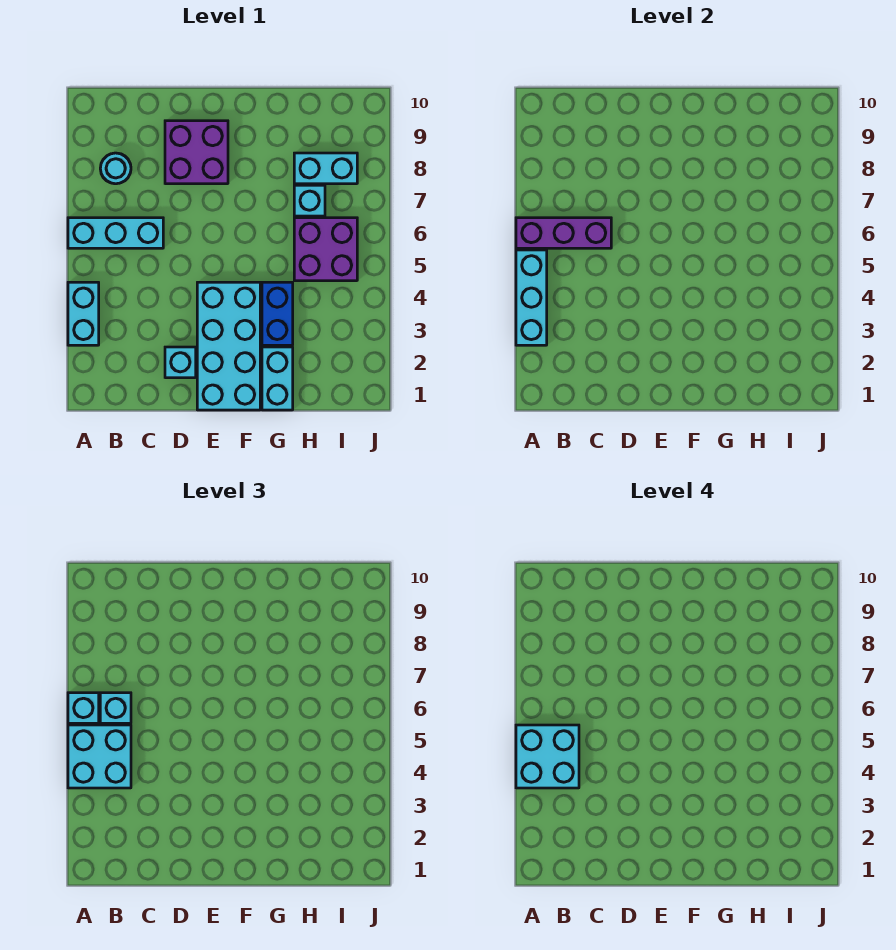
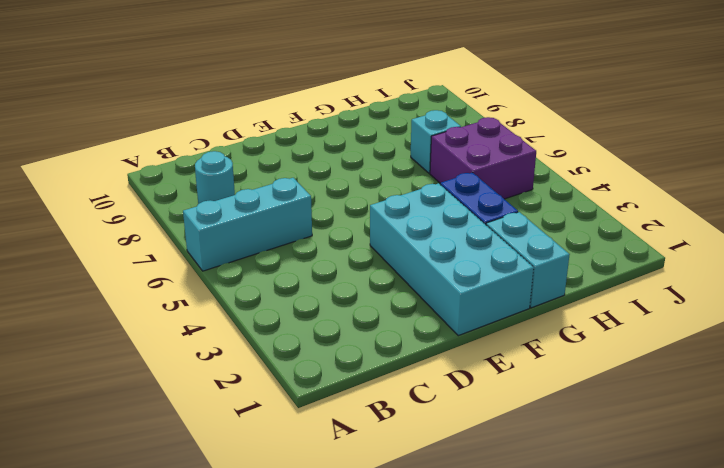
none -> cyan 1x2 brick [68,282,99,345]
none -> cyan 1x1 brick [165,347,196,378]
none -> purple 2x2 brick [165,121,228,184]

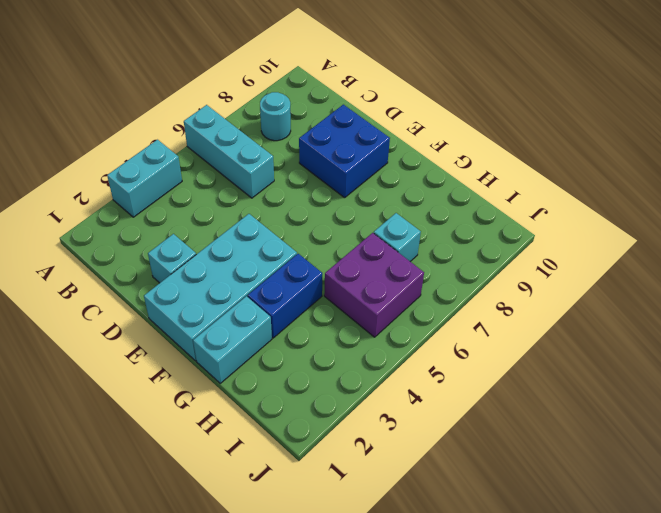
blue 2x2 brick [299,105,390,198] -> purple 2x2 brick [165,121,228,184]
none -> cyan 1x2 brick [294,153,357,184]
none -> cyan 1x3 brick [516,250,547,345]
none -> purple 1x3 brick [516,218,611,248]

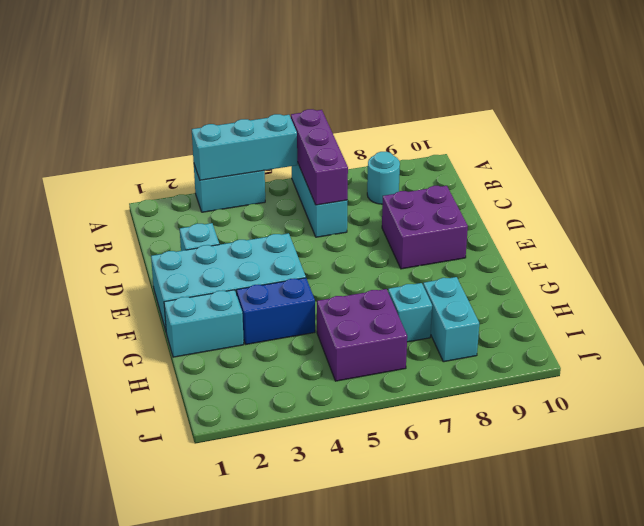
none -> cyan 2x2 brick [68,725,131,788]
none -> cyan 1x1 brick [68,693,99,723]
none -> cyan 1x1 brick [100,693,131,723]

